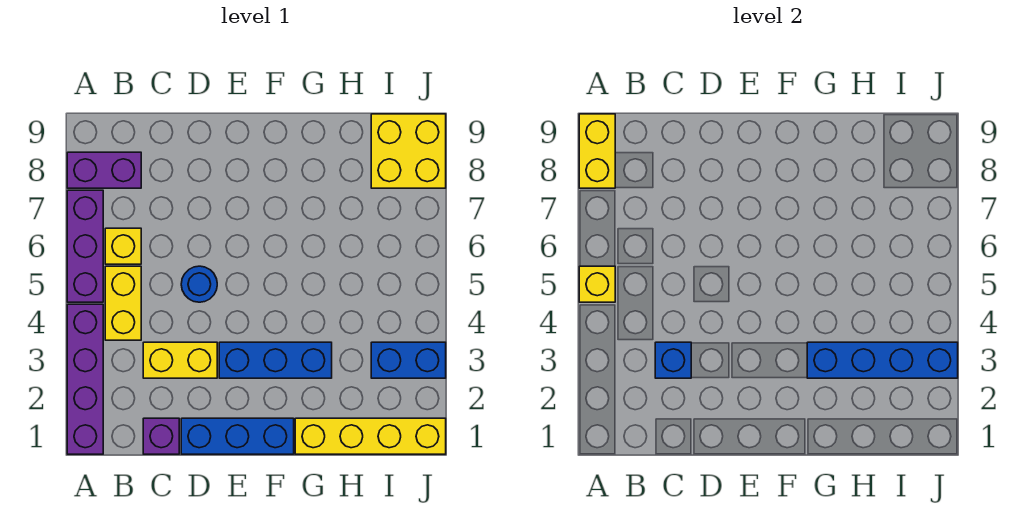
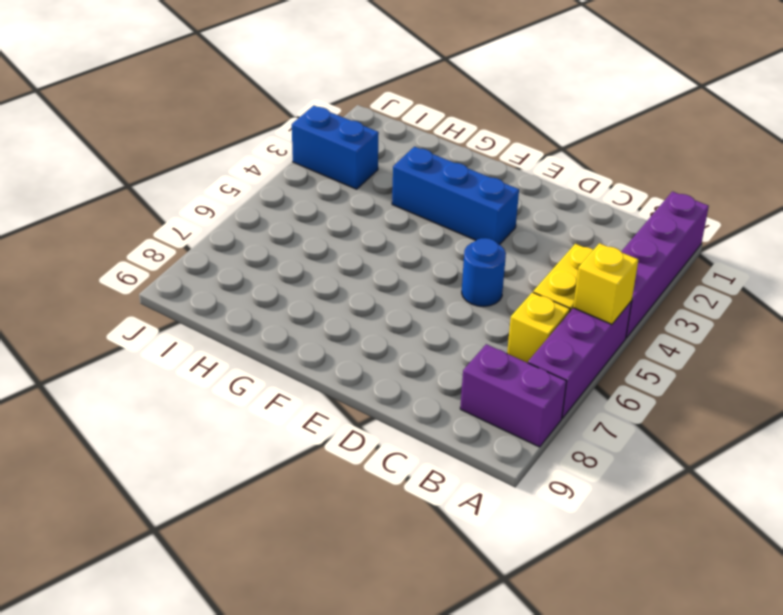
none -> purple 1x1 brick [143,418,179,454]
none -> yellow 1x2 brick [143,342,217,378]
none -> blue 1x3 brick [181,418,294,454]

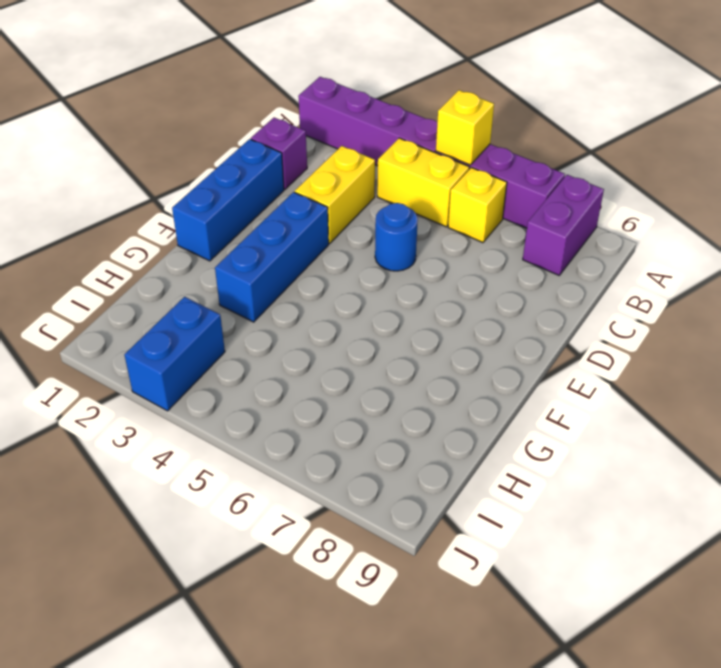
none -> yellow 1x4 brick [295,418,446,454]
none -> yellow 2x2 brick [371,114,446,188]
none -> yellow 1x2 brick [579,114,615,188]

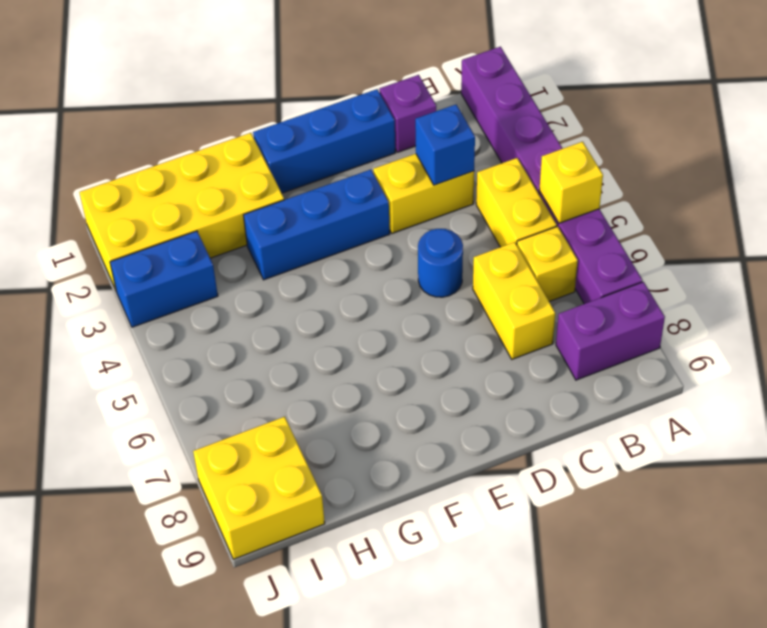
yellow 1x2 brick [473,242,555,359] -> yellow 1x2 brick moved to [579,114,615,188]
yellow 2x4 brick [79,133,284,290] -> yellow 1x4 brick [295,418,446,454]
none -> blue 1x4 brick [807,342,958,378]

